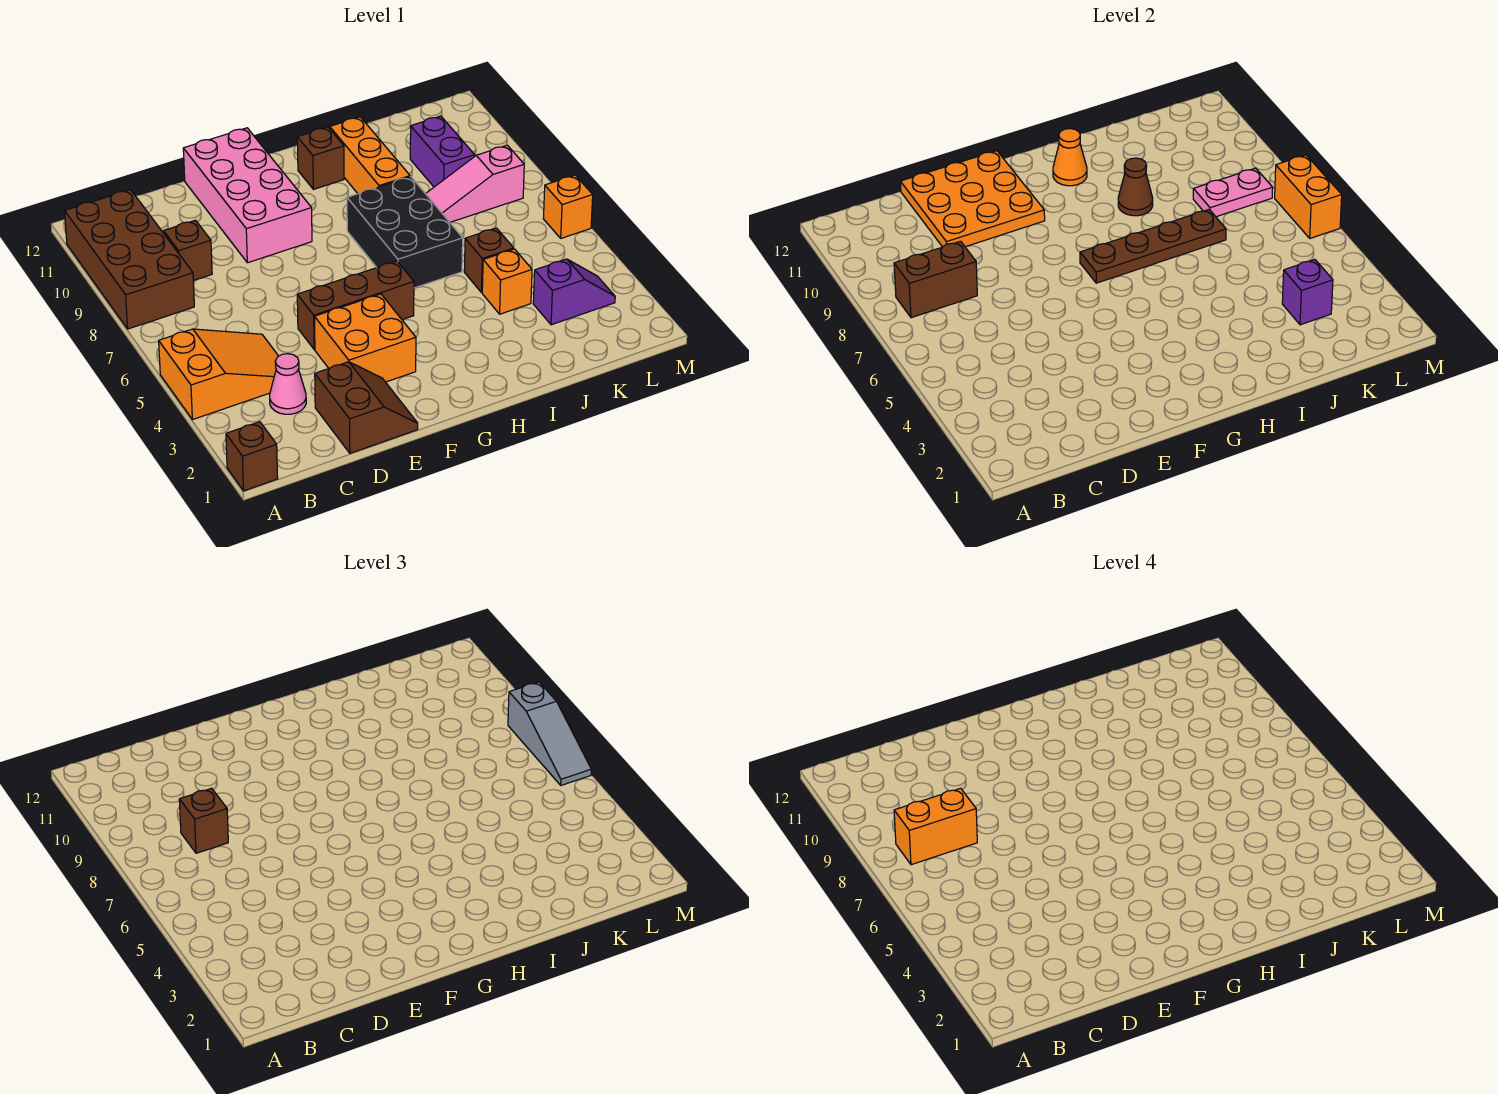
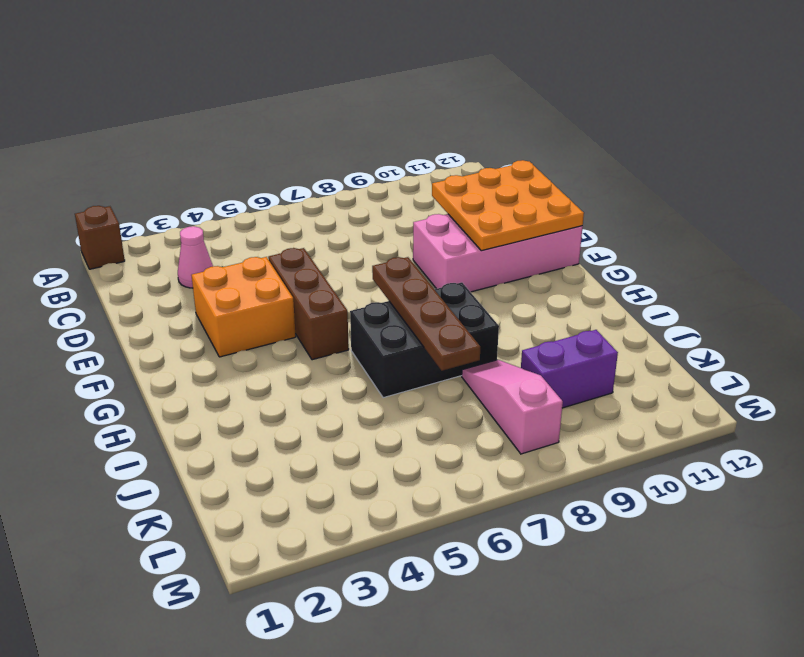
none -> orange 2x3 slope [159,329,278,420]
none -> brown 2x4 brick [65,190,194,329]
none -> brown 1x1 brick [163,220,212,281]

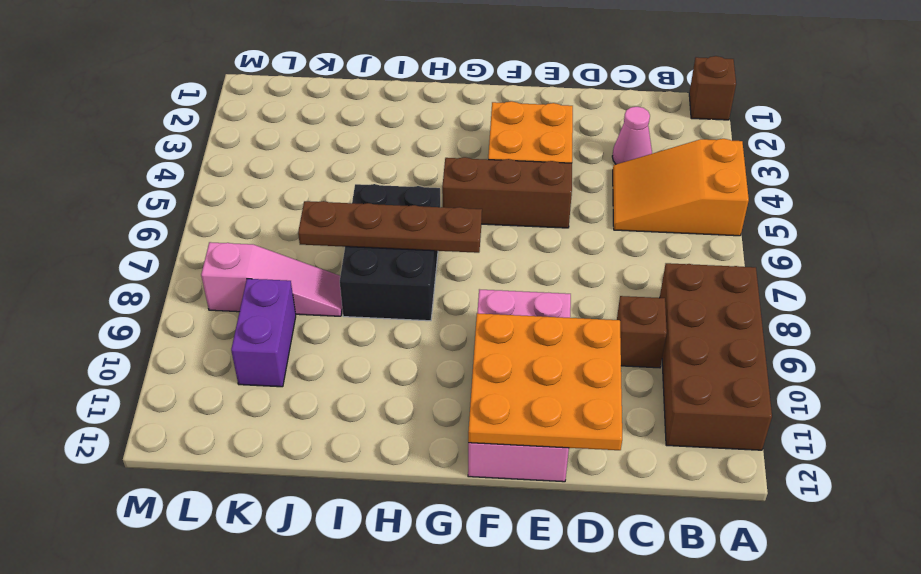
none -> brown 2x2 slope [315,362,418,453]
none -> brown 1x1 brick [297,127,344,189]
none -> orange 1x3 brick [330,117,410,194]

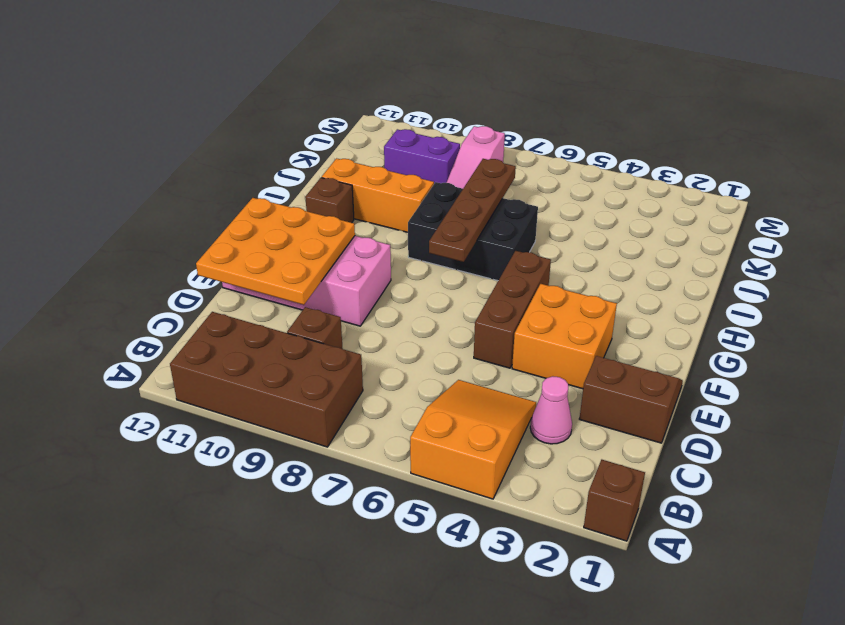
none -> orange 1x1 brick [482,249,532,314]
none -> brown 1x1 brick [464,228,514,293]
none -> purple 1x2 slope [533,259,615,325]

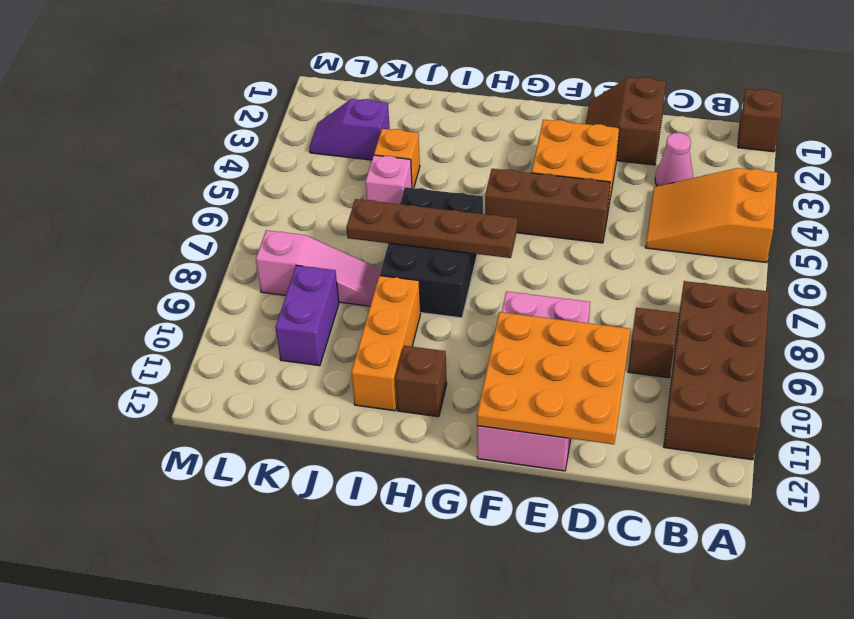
pink 1x1 brick [365,155,412,204] -> brown 1x1 brick [464,228,514,293]
none -> orange 1x1 brick [543,175,593,238]
none -> brown 1x2 brick [894,241,977,318]
none -> orange 1x1 cone [1053,129,1087,186]

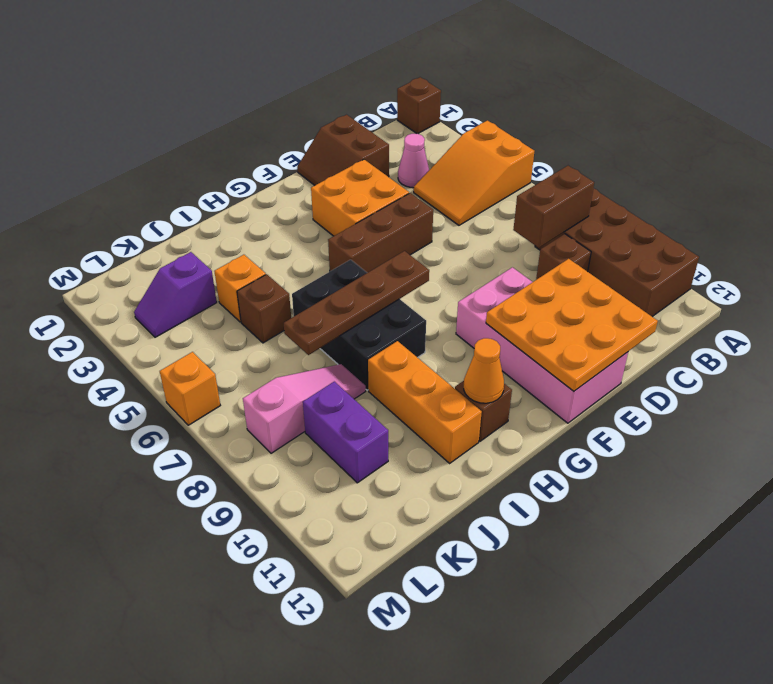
none -> brown 1x1 cone [1118,158,1153,216]
none -> purple 1x1 brick [1282,259,1333,325]
none -> pink 1x2 plate [1193,168,1273,217]

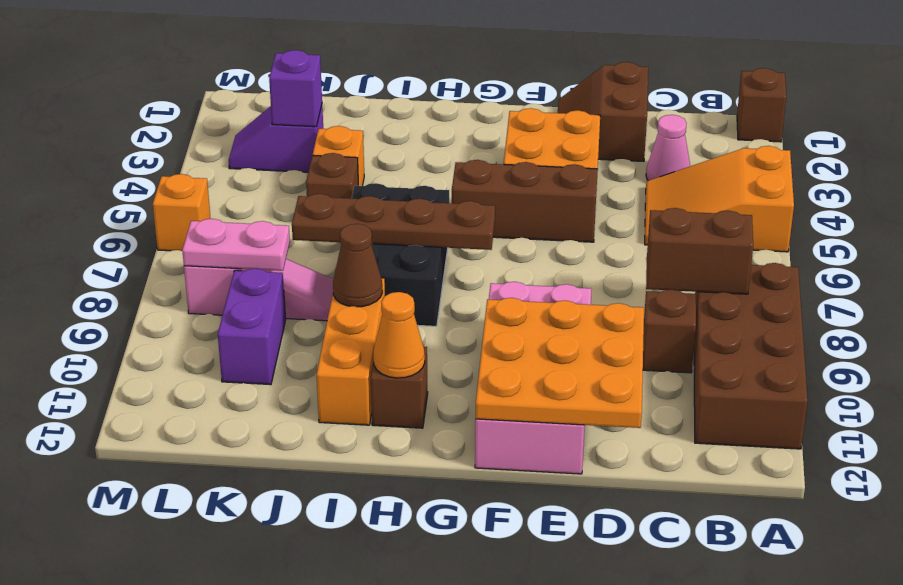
none -> orange 1x2 brick [1275,155,1342,238]
none -> brown 1x1 brick [179,788,228,853]
none -> grey 1x3 slope [508,682,591,785]

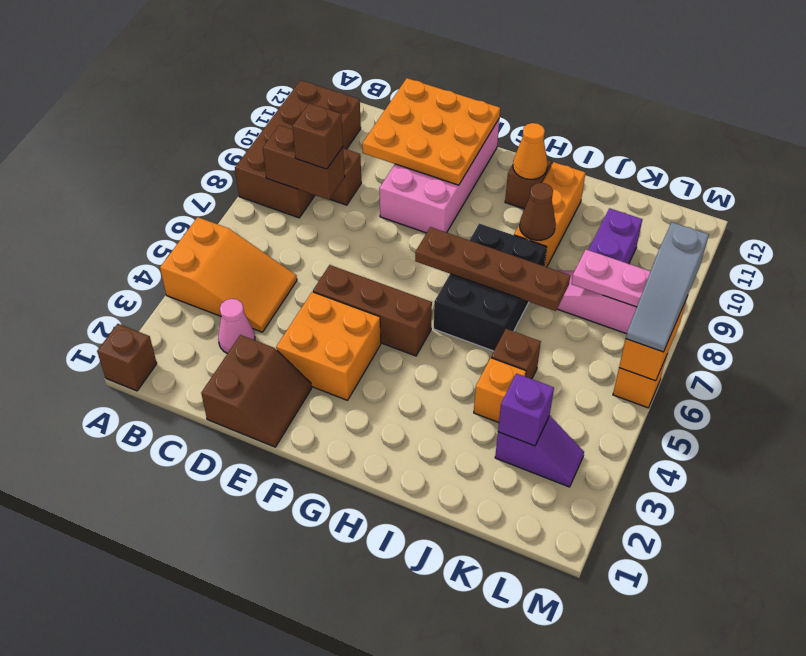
none -> orange 1x2 brick [894,788,977,865]

